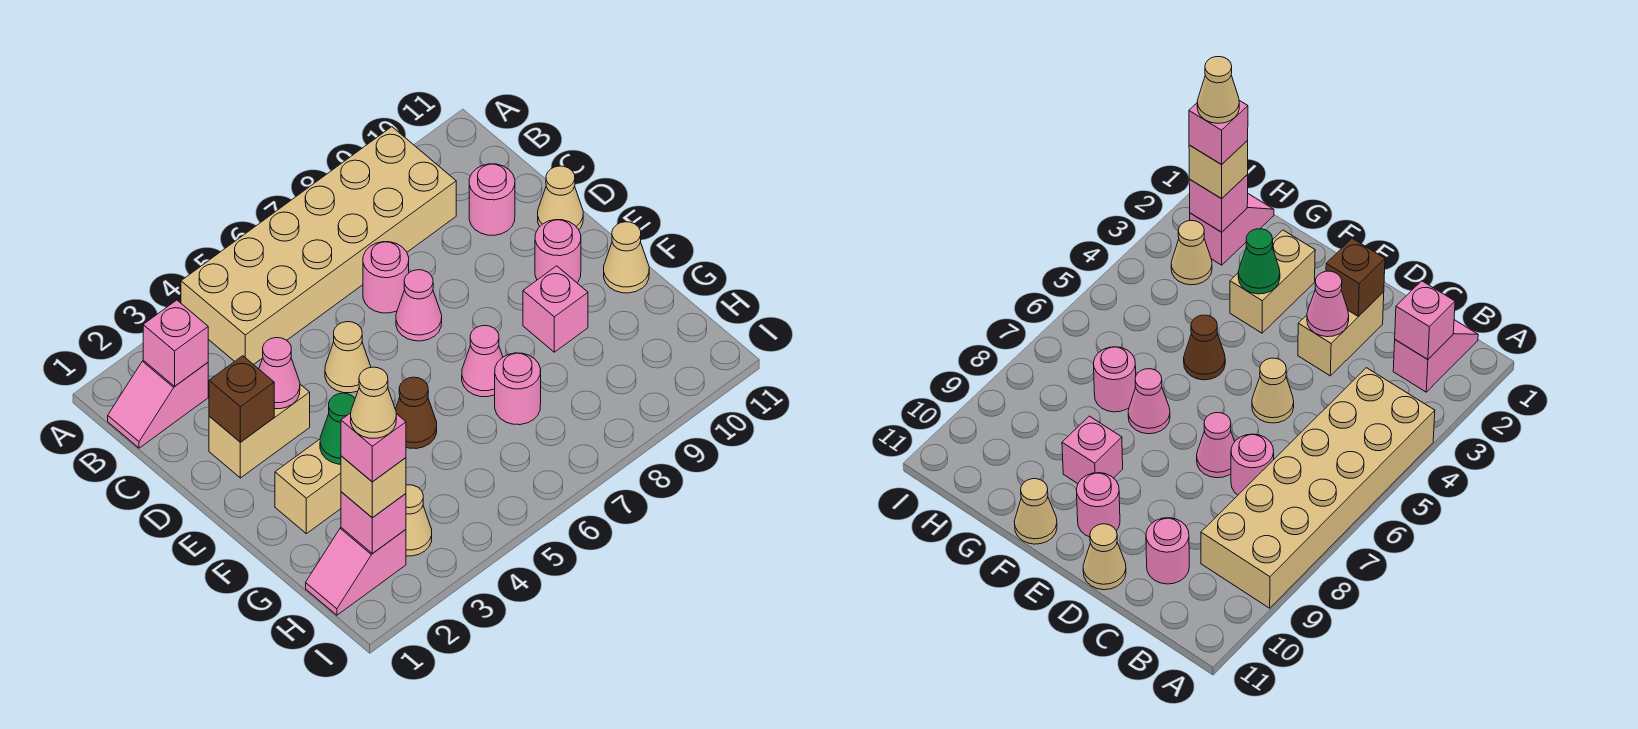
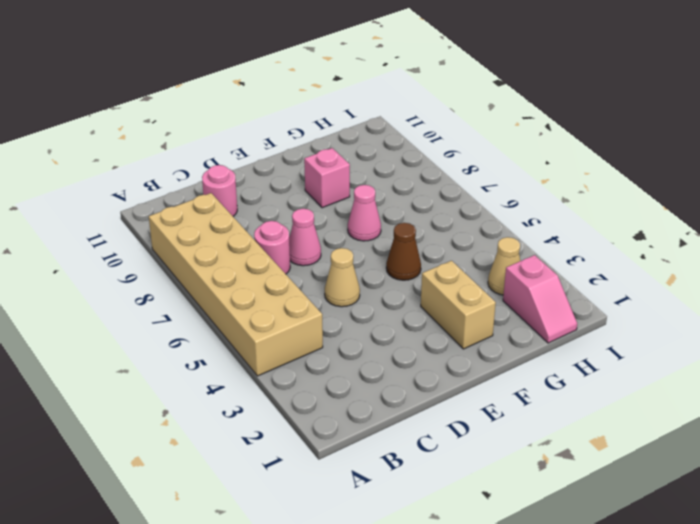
none -> pink 1x2 slope [108,360,208,448]
none -> tan 1x2 brick [209,384,310,478]
none -> tan 1x1 cone [538,166,583,230]

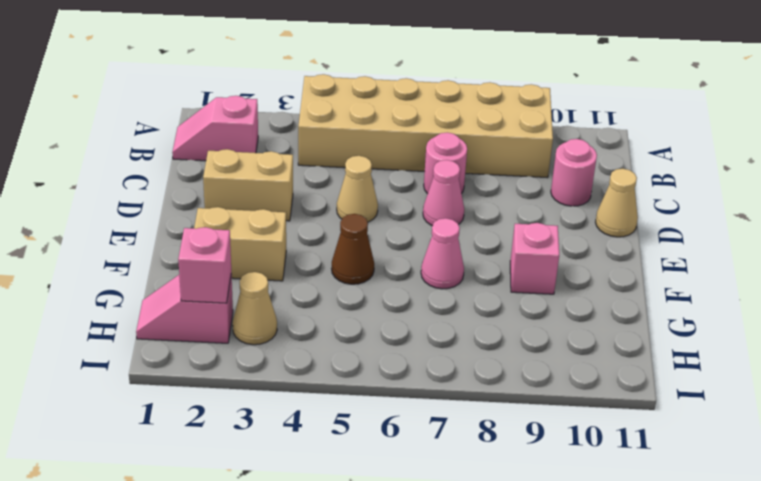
none -> pink 1x1 round brick [535,220,581,283]
none -> tan 1x1 cone [604,222,649,293]
none -> pink 1x1 round brick [495,353,541,425]

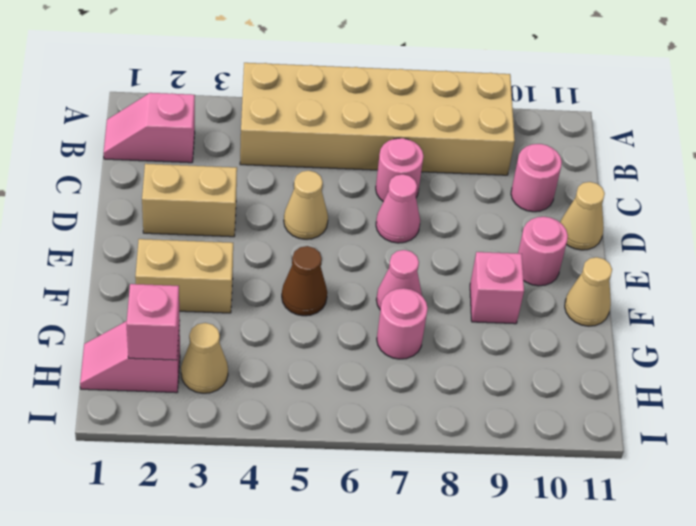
none -> pink 1x1 brick [143,300,208,386]
none -> brown 1x1 brick [209,356,274,442]
none -> pink 1x1 cone [259,338,300,409]

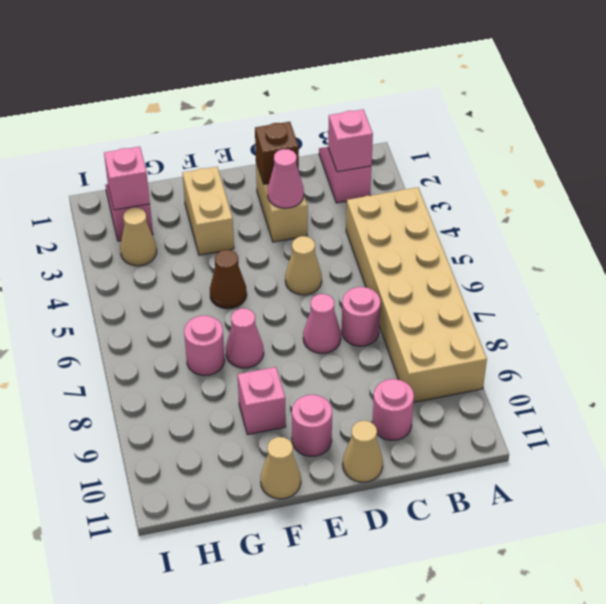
none -> green 1x1 cone [320,393,355,464]
none -> tan 1x1 brick [341,456,406,518]
none -> pink 1x1 brick [341,413,406,482]

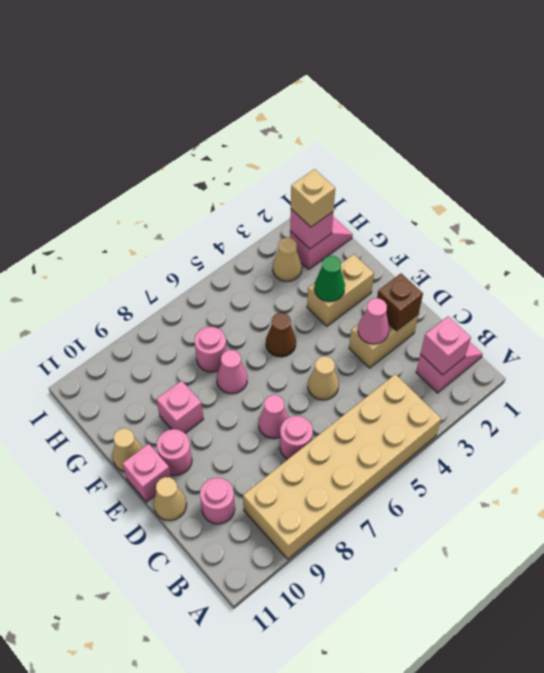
pink 1x1 brick [122,444,171,502] -> pink 1x1 brick moved to [341,413,406,482]
none -> tan 1x1 cone [351,367,396,438]

